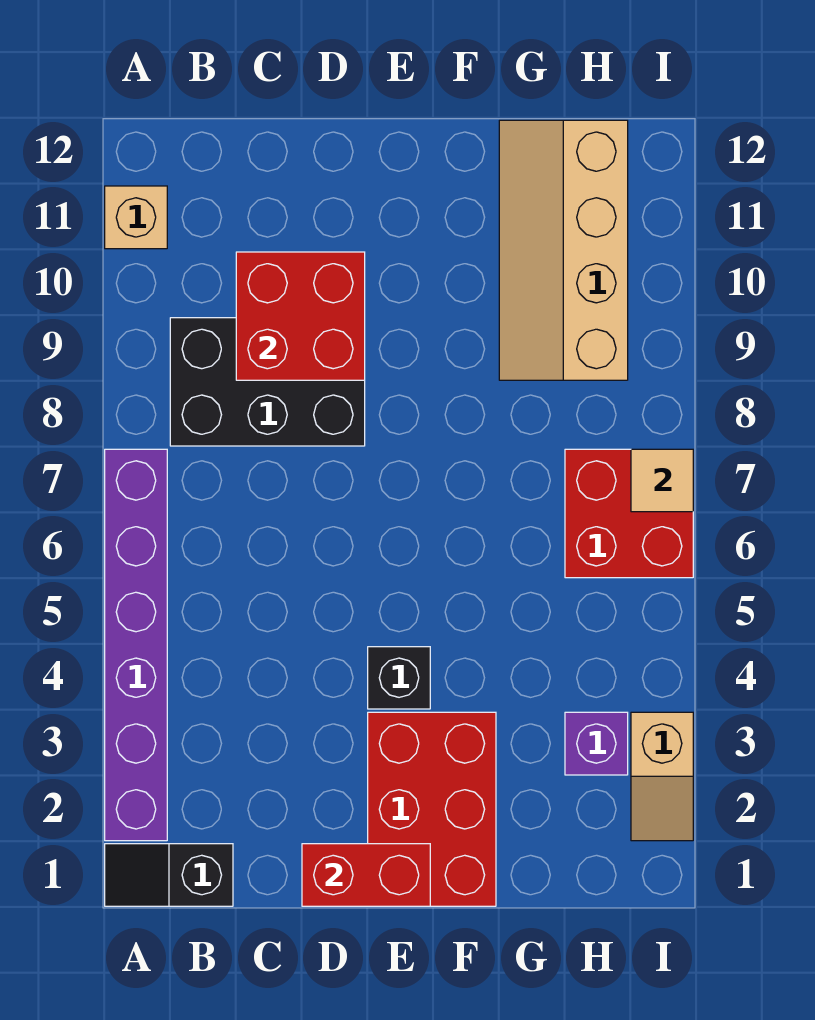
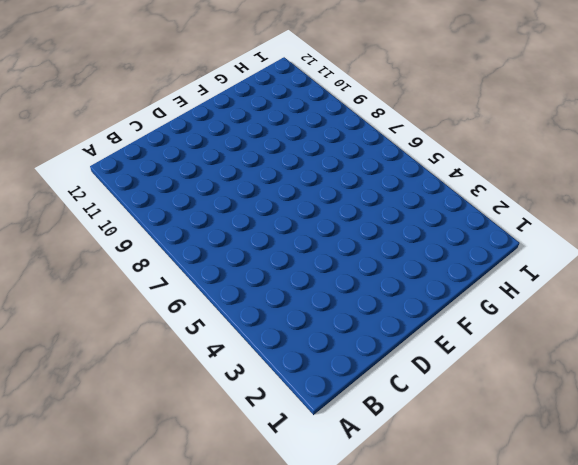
none -> black 1x2 slope [105,844,233,906]
none -> purple 1x6 brick [105,449,167,841]
none -> tan 1x1 brick [105,186,167,249]

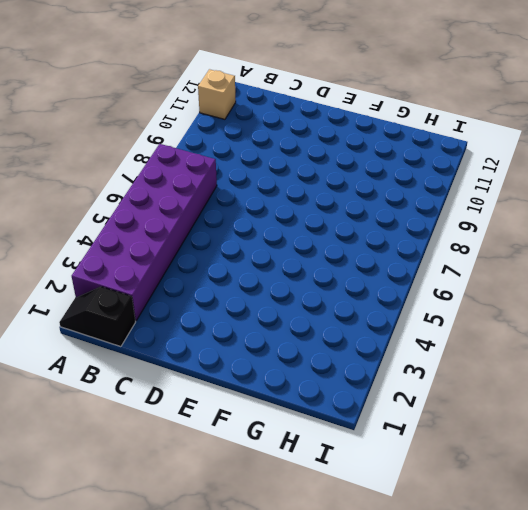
purple 2x6 brick [72,144,217,321] -> purple 1x6 brick [105,449,167,841]
none -> black 2x3 brick [170,318,365,446]
none -> red 2x3 brick [368,712,496,906]
none -> black 1x1 brick [368,647,430,709]

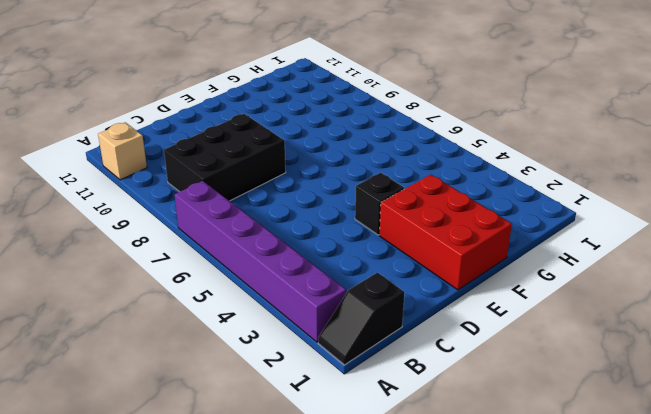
none -> tan 2x4 slope [499,120,628,380]
none -> purple 1x1 brick [565,712,628,775]
none -> red 2x2 brick [565,449,693,578]

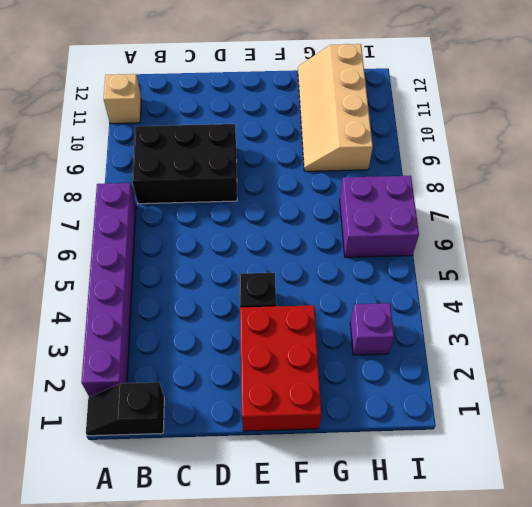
purple 2x2 brick [340,176,419,257] -> red 2x2 brick [565,449,693,578]
none -> tan 1x2 slope [631,712,693,841]
none -> red 2x2 brick [236,252,365,380]
none -> red 1x2 brick [302,844,430,906]

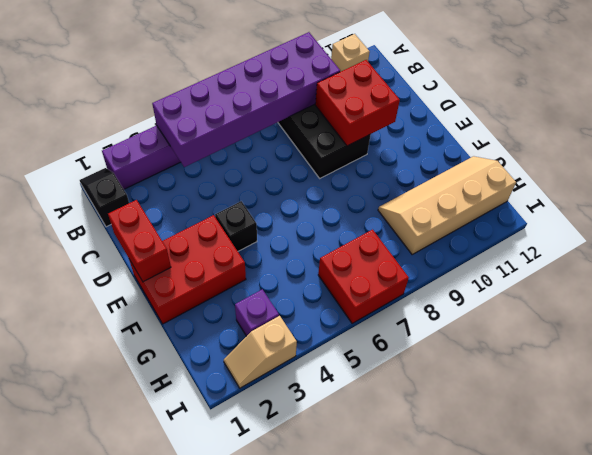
purple 2x6 brick [152,32,340,167] -> none
none -> tan 1x1 tile [631,449,693,512]

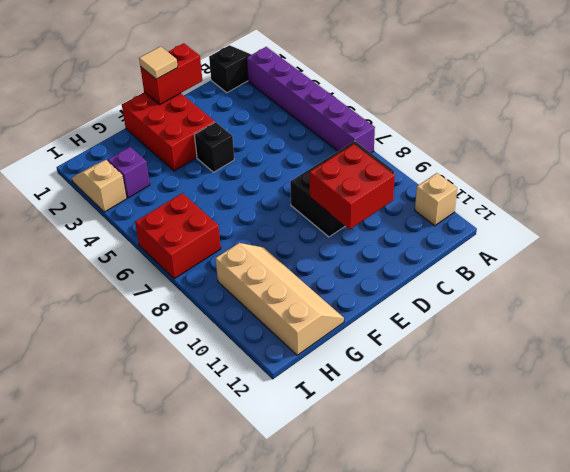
tan 1x1 tile [139,46,178,79] -> tan 1x1 tile moved to [631,449,693,512]

